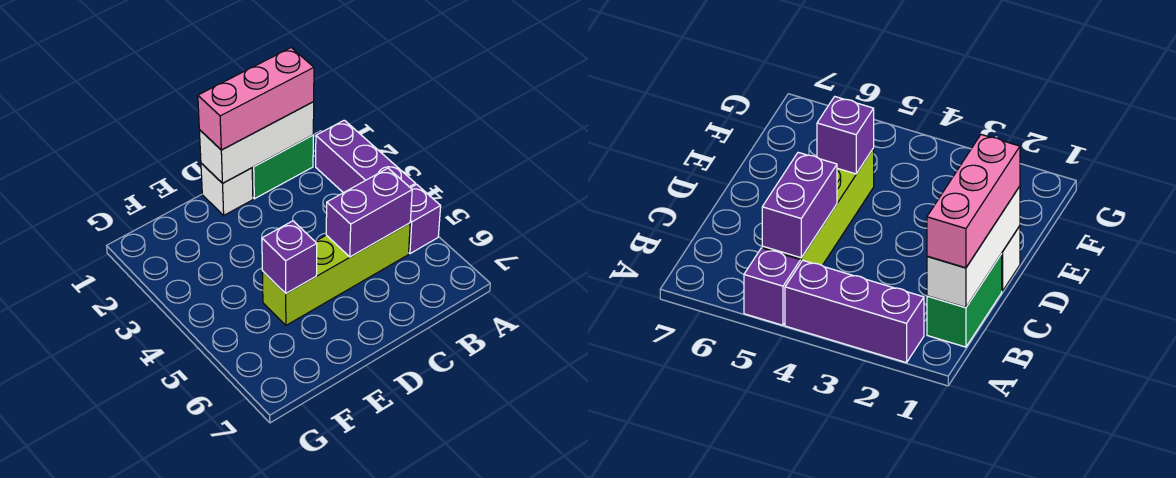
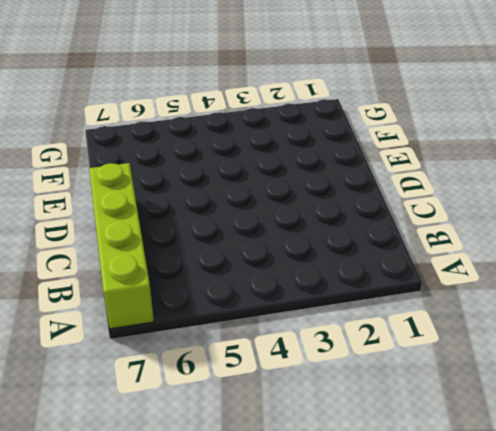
lime 1x4 brick [89,163,154,329] -> lime 1x4 brick moved to [262,223,410,325]
none -> purple 1x3 brick [316,120,416,193]
none -> purple 1x1 brick [409,184,441,254]

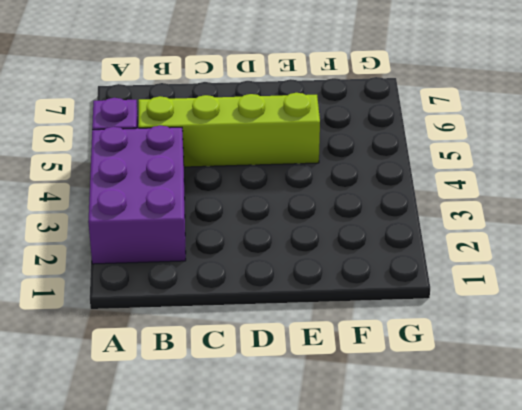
purple 2x3 brick [88,125,186,264] -> purple 1x3 brick [316,120,416,193]
none -> green 1x2 brick [252,135,313,199]
none -> white 1x1 brick [201,163,253,215]

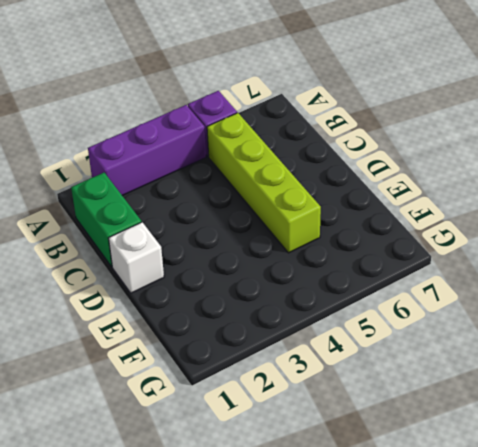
none -> white 1x3 brick [199,102,314,183]
none -> purple 1x2 brick [326,168,412,257]

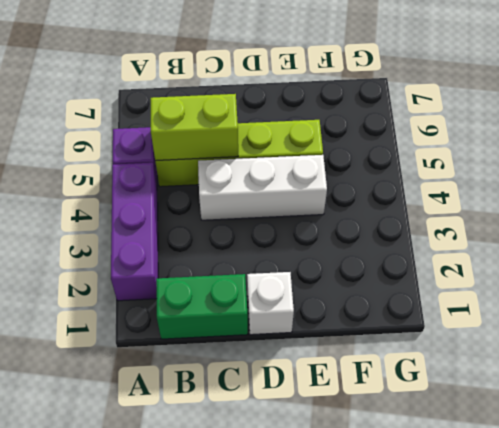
lime 1x2 brick [151,94,238,161] -> purple 1x2 brick [326,168,412,257]
white 1x3 brick [198,155,327,220] -> white 1x3 brick moved to [199,102,314,183]
none -> purple 1x1 brick [262,221,317,293]
none -> pink 1x3 brick [198,48,314,150]

